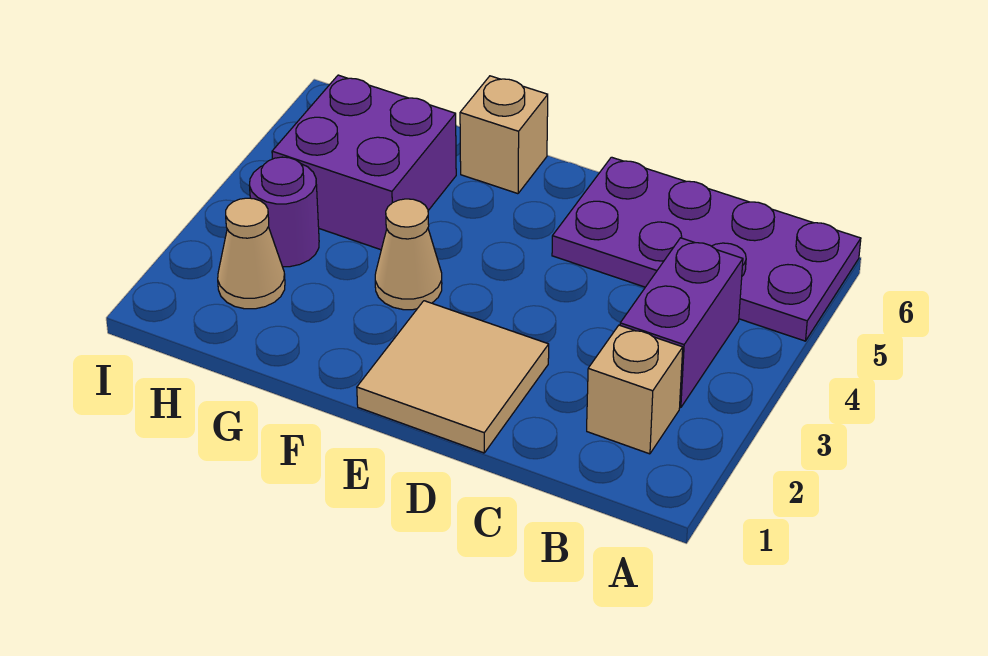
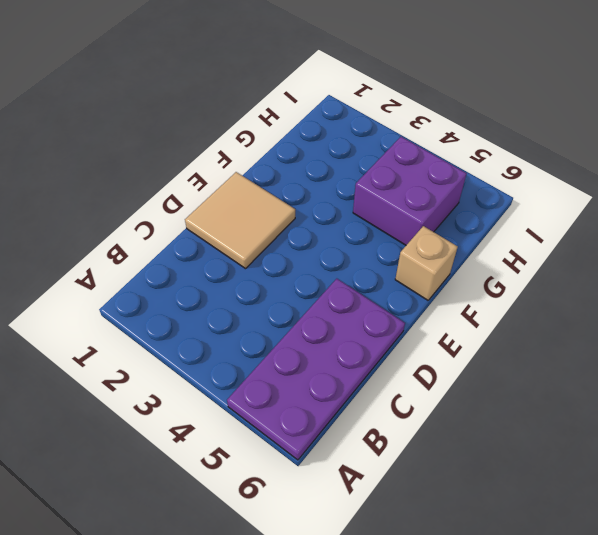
none -> tan 1x1 brick [587,325,683,454]
none -> purple 1x2 brick [620,238,743,408]

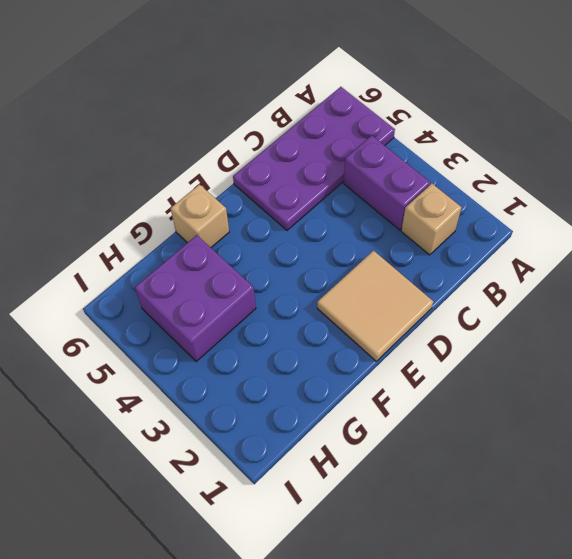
none -> tan 1x1 cone [375,199,442,310]
none -> tan 1x1 cone [218,198,285,309]

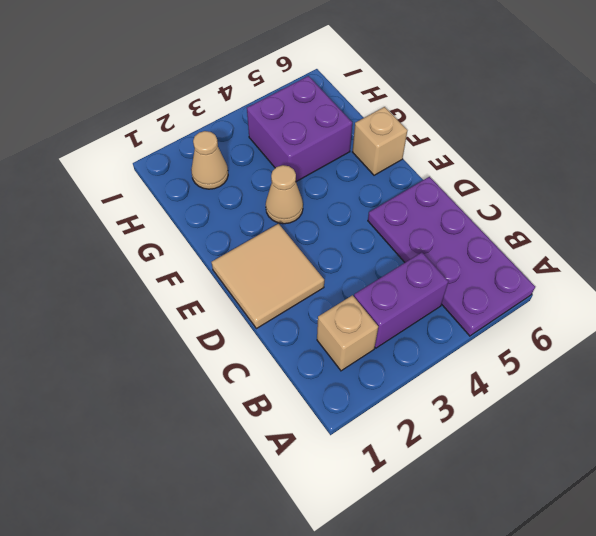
none -> purple 1x1 round brick [249,157,319,267]

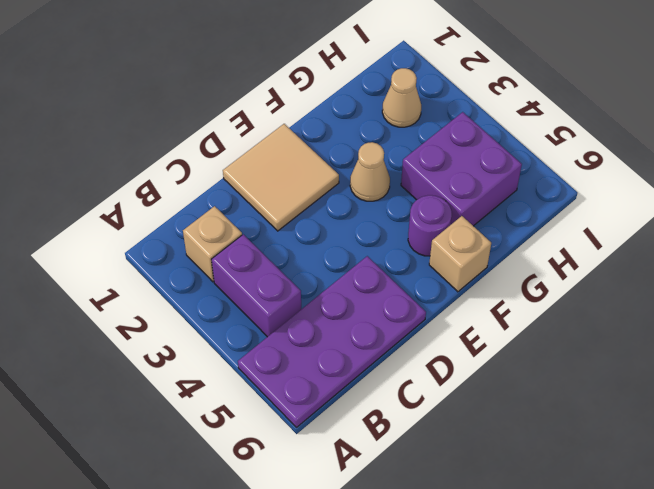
purple 1x1 round brick [408,195,452,256] -> purple 1x1 round brick moved to [249,157,319,267]

